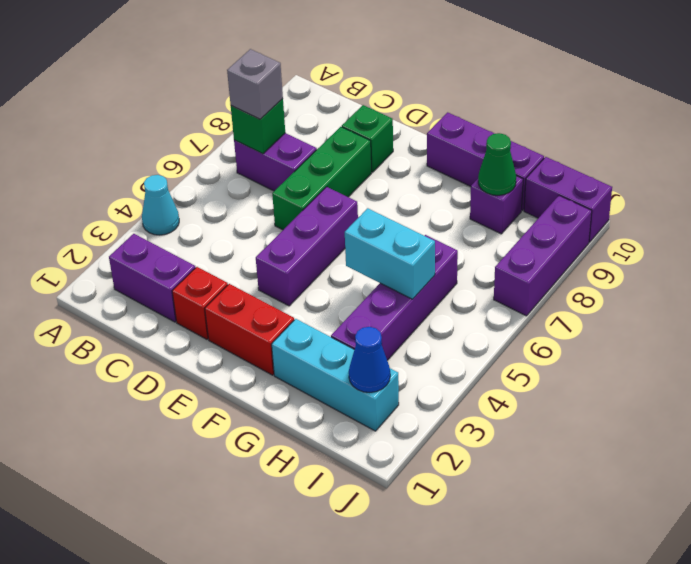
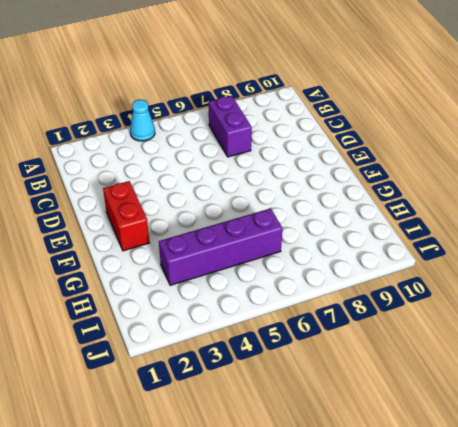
none -> purple 1x2 brick [109,234,195,322]
none -> red 1x1 brick [172,267,228,339]
none -> green 1x3 brick [272,127,372,230]

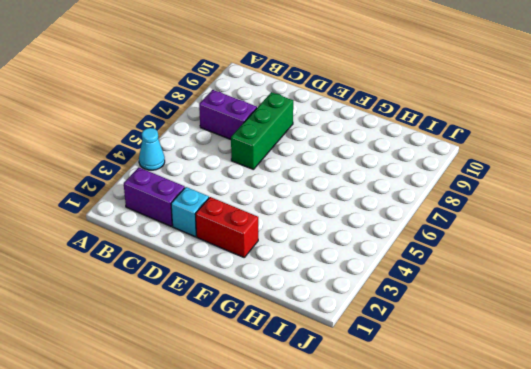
cyan 1x1 brick [171,187,209,237] -> red 1x1 brick [172,267,228,339]
none -> green 1x1 brick [342,105,393,172]
none -> purple 1x3 brick [256,187,358,306]
none -> purple 1x3 brick [427,112,544,210]

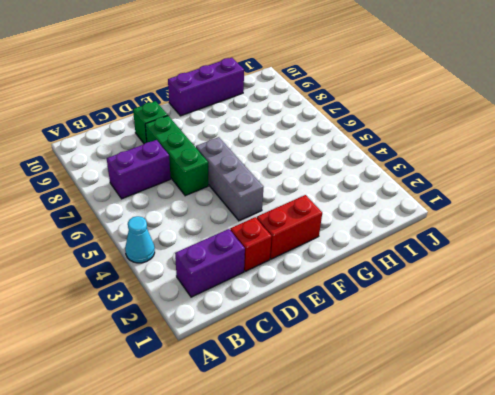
grey 1x3 brick [196,137,264,221] -> purple 1x3 brick [256,187,358,306]
none -> cyan 1x3 brick [272,319,399,431]
none -> purple 1x4 brick [331,235,458,360]
none -> purple 1x1 brick [470,176,523,234]

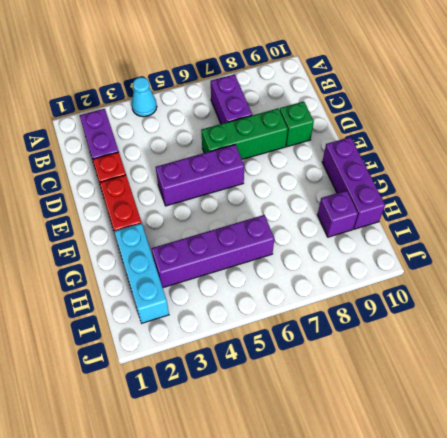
none -> purple 1x2 brick [524,157,612,242]
none -> purple 1x3 brick [494,196,592,316]
none -> green 1x1 brick [231,99,285,154]

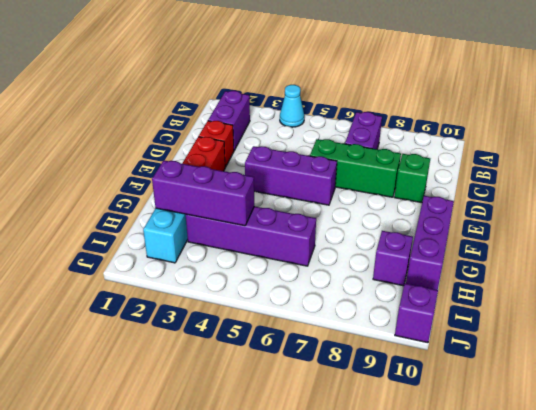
purple 1x3 brick [152,160,254,226] -> purple 1x3 brick moved to [494,196,592,316]
purple 1x1 brick [395,283,438,343] -> purple 1x2 brick [524,157,612,242]
none -> green 1x1 brick [231,99,285,154]
none -> cyan 1x2 brick [345,208,435,299]
none -> green 1x1 cone [478,133,516,195]

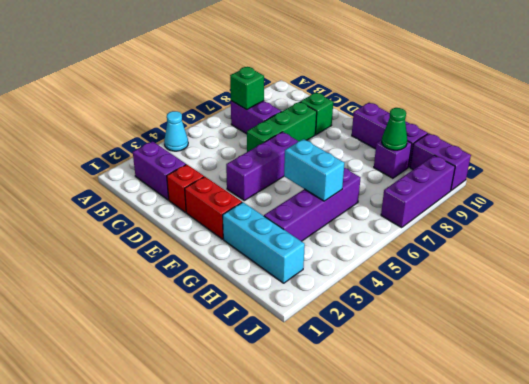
none -> blue 1x1 cone [349,327,390,392]
none -> grey 1x1 brick [227,49,283,119]

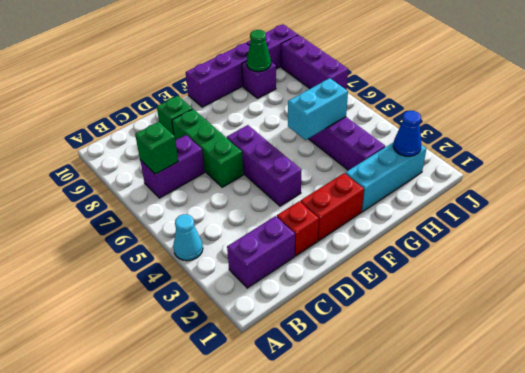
none -> grey 1x1 brick [227,49,283,119]

